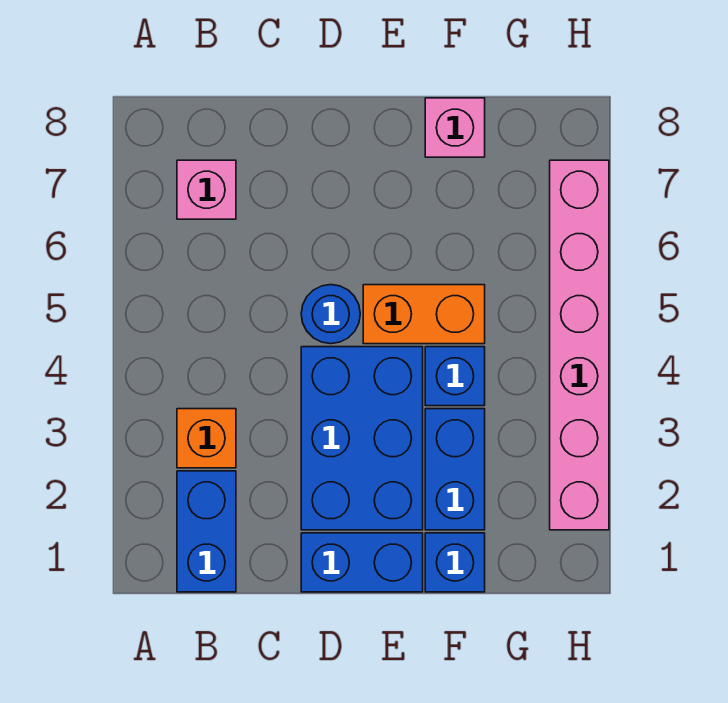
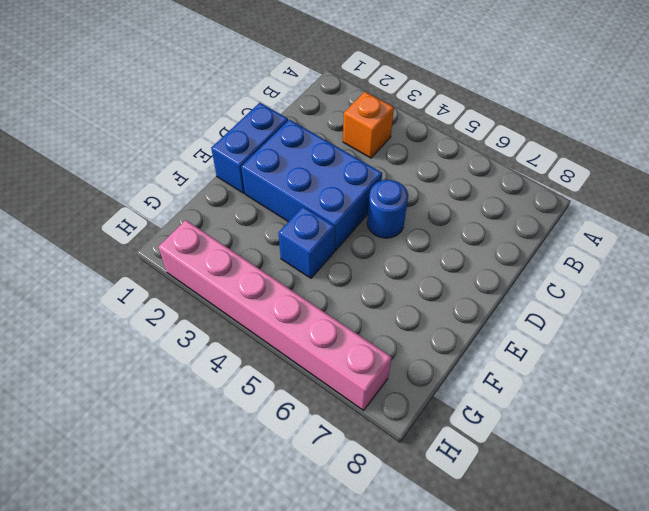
none -> blue 1x2 brick [177,471,236,592]
none -> pink 1x1 brick [177,160,236,219]
none -> orange 1x2 brick [363,285,485,344]

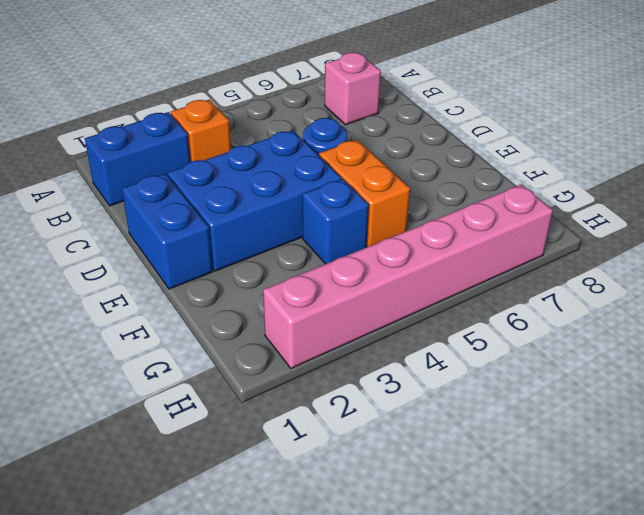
none -> blue 1x1 brick [425,533,485,592]
none -> blue 1x2 brick [425,409,485,530]
none -> pink 1x1 brick [425,98,485,157]

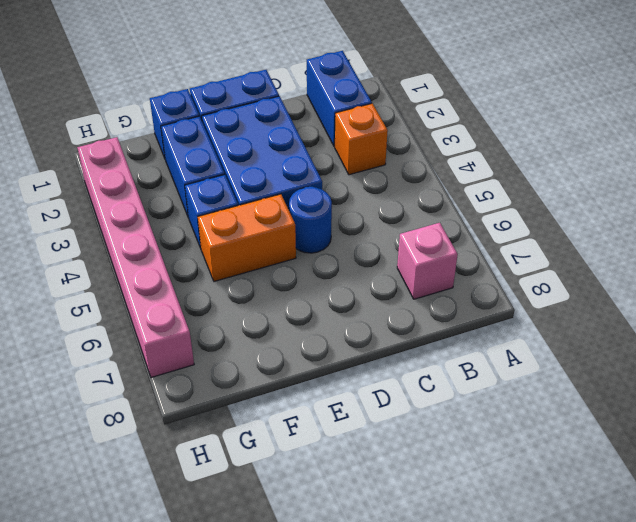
none -> pink 1x1 brick [425,98,485,157]

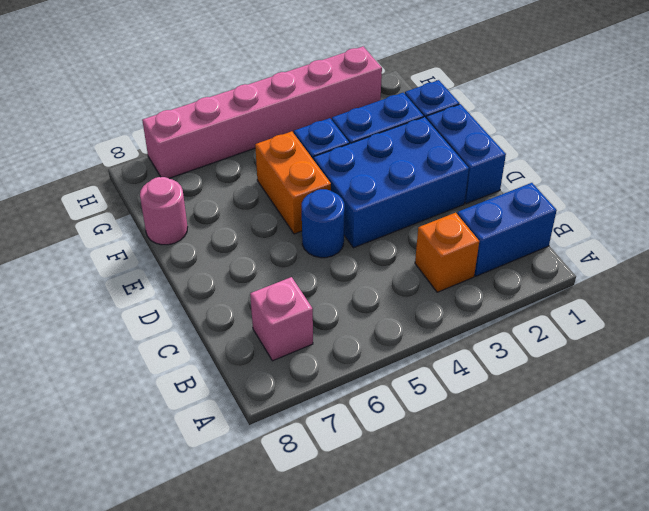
pink 1x1 round brick [140,177,188,245] -> pink 1x1 brick [425,98,485,157]

